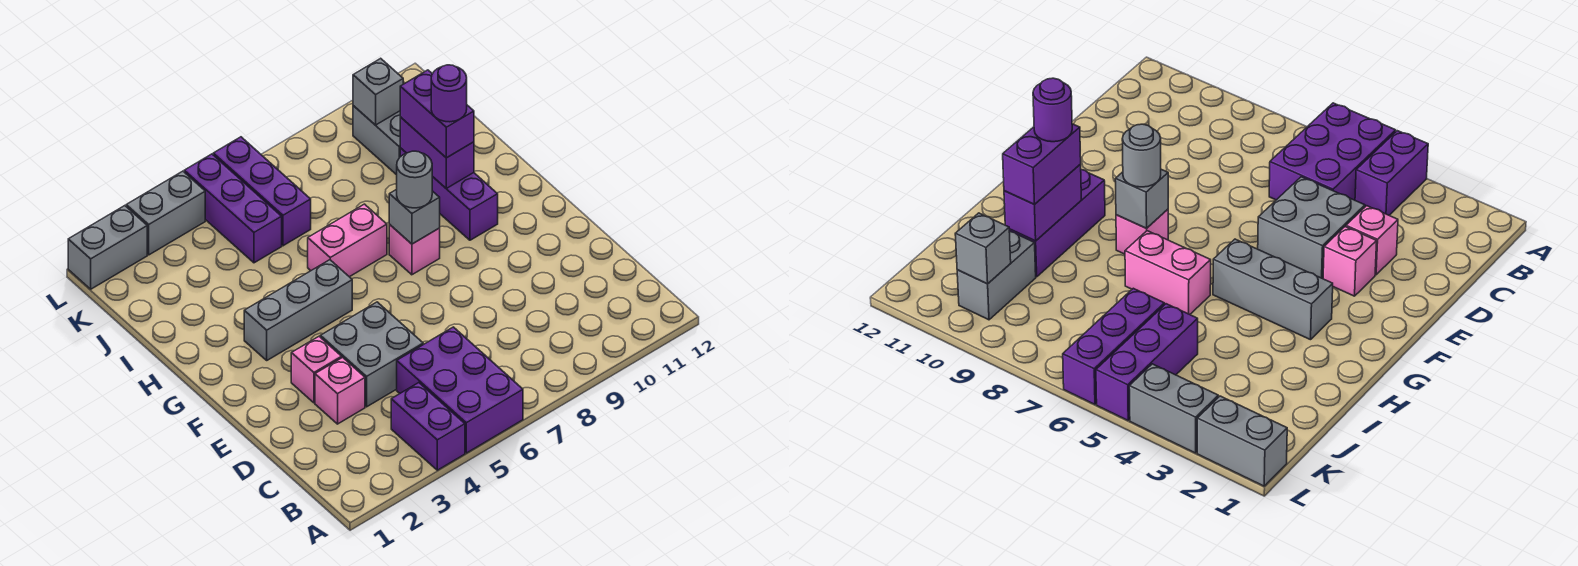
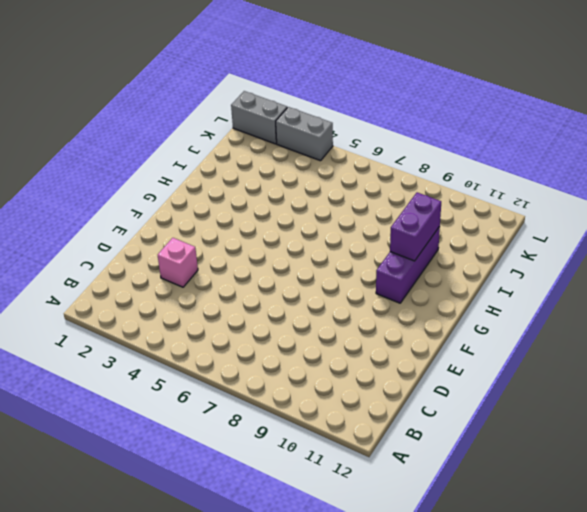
none -> purple 1x2 brick [391,383,465,470]
none -> purple 2x3 brick [397,327,523,453]
none -> grey 2x2 brick [320,302,423,407]

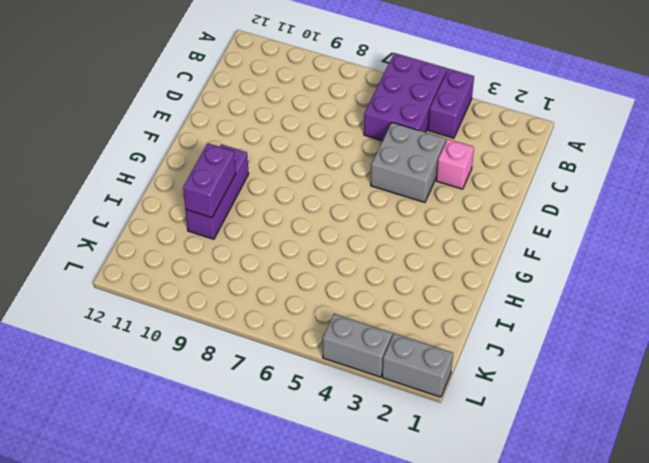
none -> pink 1x1 brick [291,337,342,403]
none -> grey 1x3 brick [244,260,352,360]
none -> pink 1x1 brick [389,225,440,275]

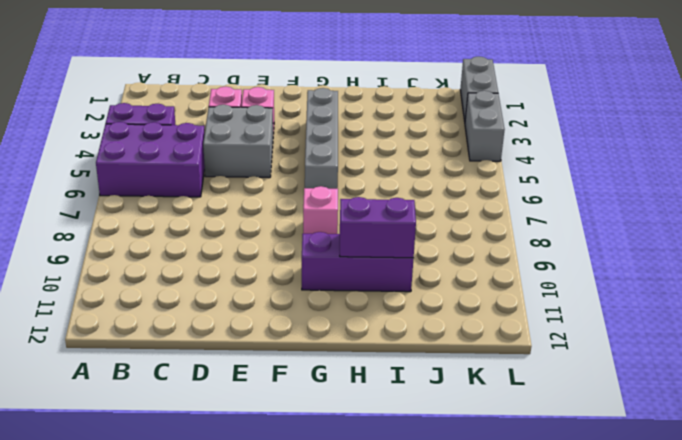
grey 1x4 brick [305,88,338,189] -> grey 1x3 brick [244,260,352,360]
none -> pink 1x2 brick [308,204,387,277]
none -> purple 1x3 brick [184,154,282,263]
none -> purple 1x3 brick [213,137,311,246]

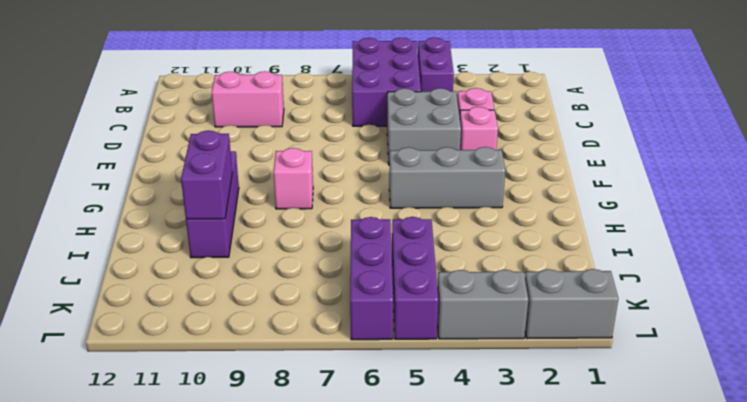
pink 1x2 brick [212,71,284,127] -> pink 1x2 brick moved to [308,204,387,277]
none -> grey 1x2 brick [353,106,400,175]
none -> grey 1x1 brick [389,189,440,244]
none -> grey 1x1 brick [353,58,403,125]

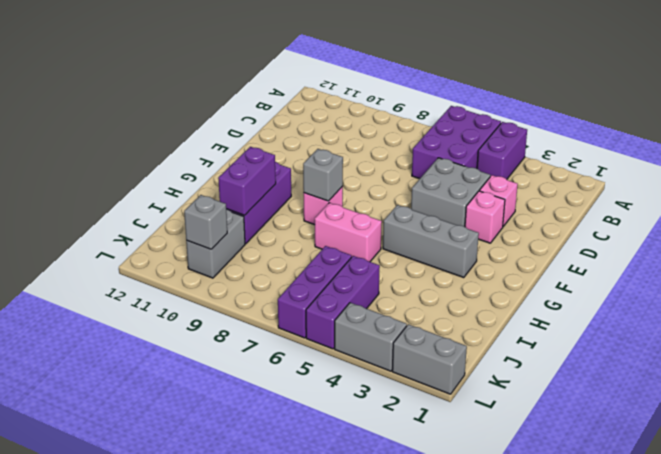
none -> grey 1x1 round brick [397,151,432,208]
none -> purple 1x2 brick [400,70,474,158]
none -> purple 1x1 round brick [431,65,467,122]

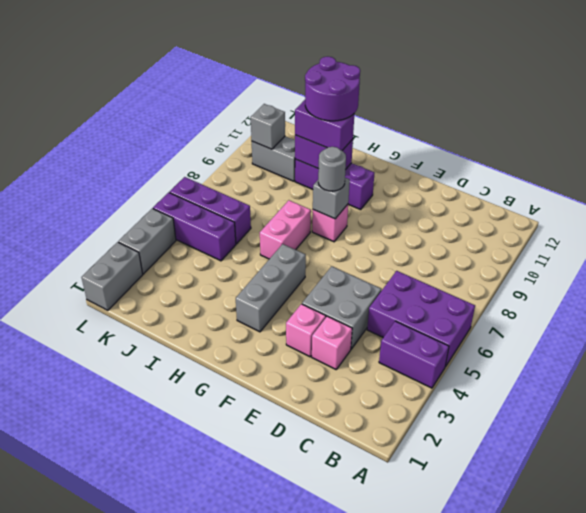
purple 2x2 round brick [305,57,360,121] -> purple 1x1 round brick [431,65,467,122]

